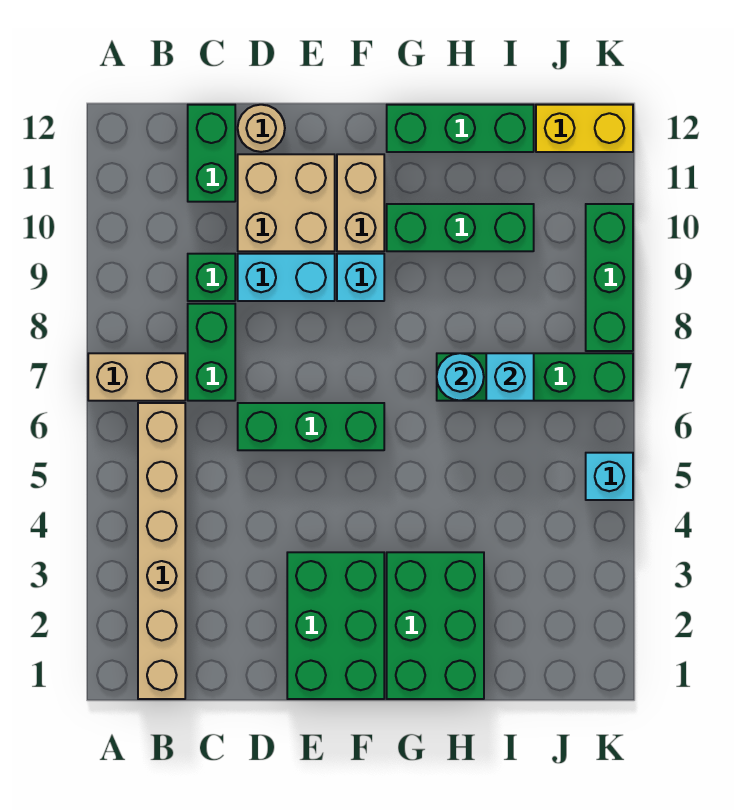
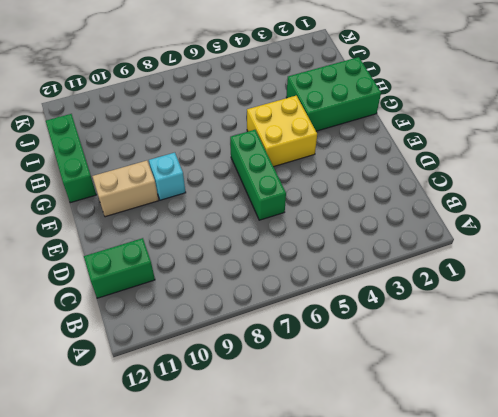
yellow 2x2 brick [247,96,317,167] -> none
none -> tan 1x2 brick [88,353,185,401]
none -> tan 1x6 brick [138,403,185,699]
none -> green 1x2 brick [188,304,235,401]

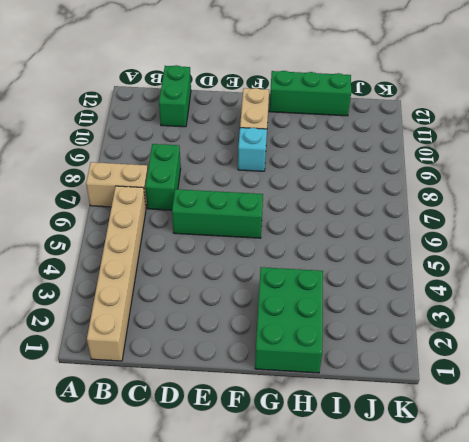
none -> green 1x1 brick [188,254,235,301]
none -> cyan 1x2 brick [238,254,335,301]
none -> tan 2x2 brick [238,154,335,251]

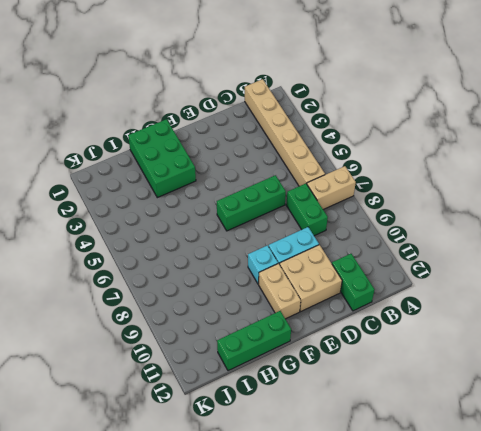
none -> green 1x1 brick [188,254,235,301]
none -> tan 1x1 round brick [238,105,285,152]
none -> green 2x3 brick [287,552,384,699]

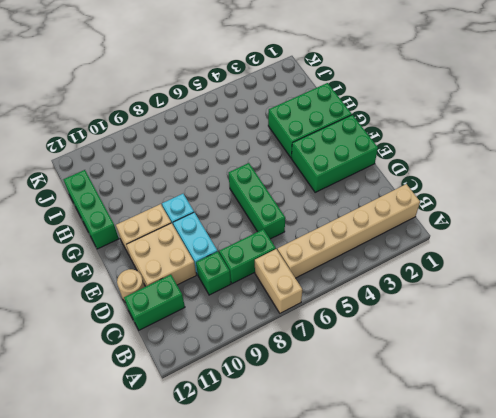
none -> green 1x3 brick [387,204,534,251]
none -> green 1x4 brick [437,353,633,401]
none -> yellow 1x2 brick [536,105,633,152]

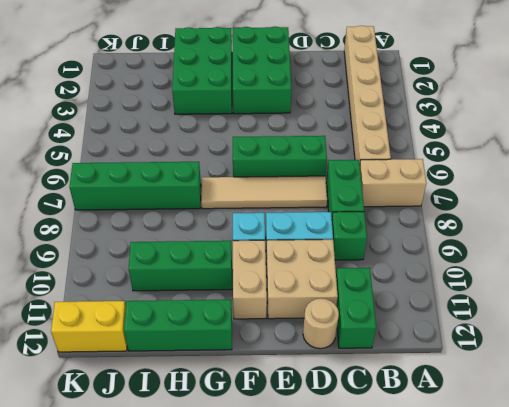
tan 1x4 tile [201,176,327,209] -> none
none -> cyan 1x1 brick [586,453,633,500]
none -> green 1x3 brick [586,204,633,351]
none -> cyan 1x1 round brick [437,353,484,401]

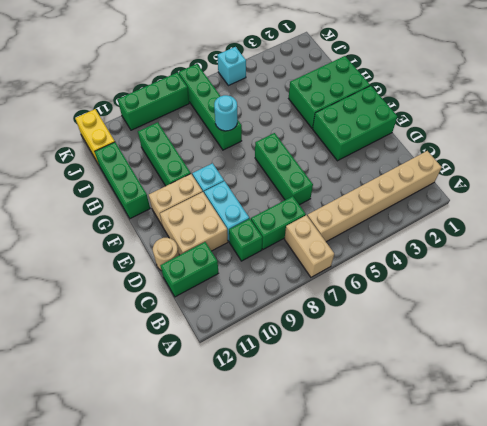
none -> cyan 1x1 brick [486,353,534,401]

